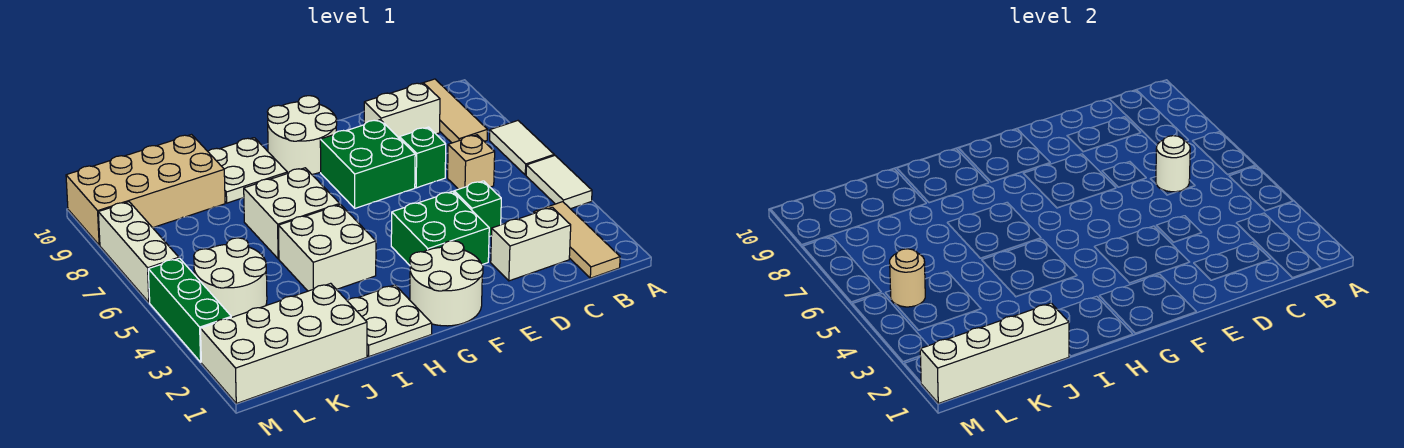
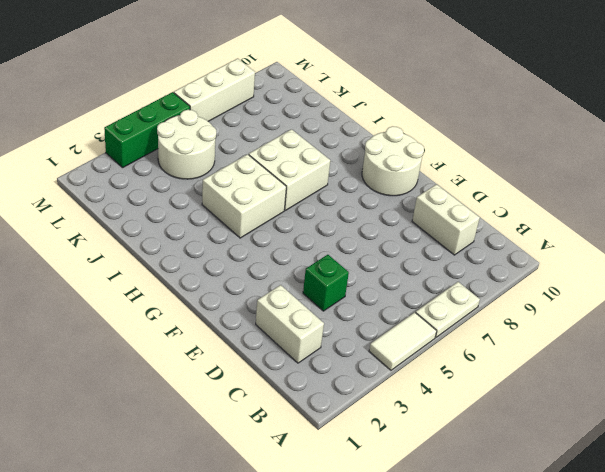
white 1x2 plate [416,282,480,337] -> white 1x2 tile [490,121,554,175]
none -> tan 1x3 tile [534,202,620,278]
none -> tan 1x3 tile [424,79,488,143]
none -> tan 1x1 brick [448,135,495,189]

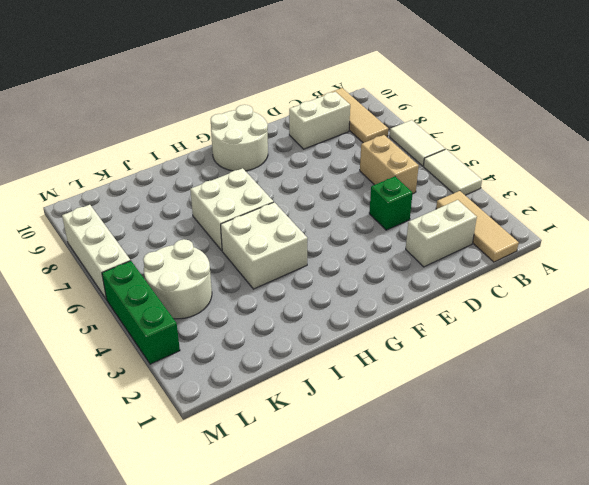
tan 1x2 brick [360,135,419,194] -> tan 1x1 brick [448,135,495,189]
none -> green 1x1 brick [400,127,446,188]
none -> green 2x2 brick [391,191,489,265]
none -> green 2x2 brick [320,120,415,208]

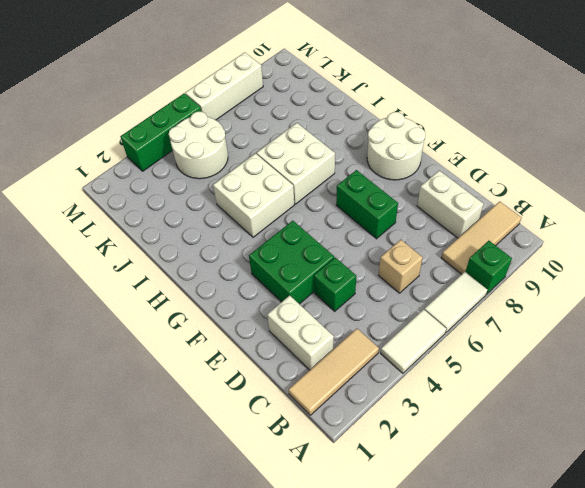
green 1x1 brick [466,241,512,294] -> green 1x1 brick moved to [400,127,446,188]
green 1x2 brick [336,170,398,239] -> green 2x2 brick [320,120,415,208]
none -> white 2x2 round brick [410,241,483,326]
none -> white 2x2 plate [348,285,432,357]
none -> white 2x2 plate [208,138,287,203]

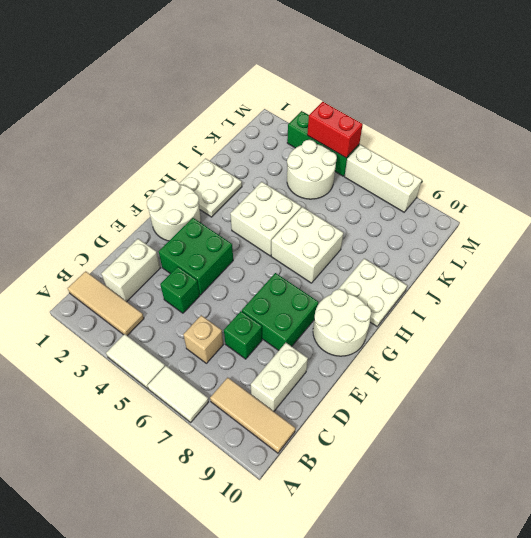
red 1x2 brick [307,102,363,158] -> none
none -> white 2x4 brick [201,283,367,403]
none -> tan 2x4 brick [66,135,225,245]
none -> white 1x1 round brick [1156,136,1190,192]

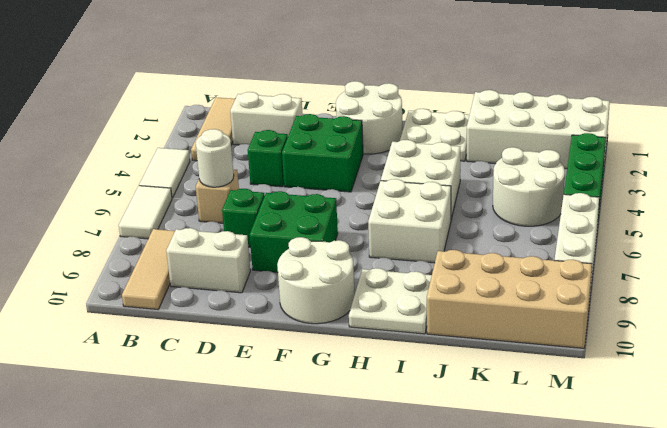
none -> white 1x4 brick [920,303,1069,403]
none -> tan 1x1 round brick [890,249,925,307]

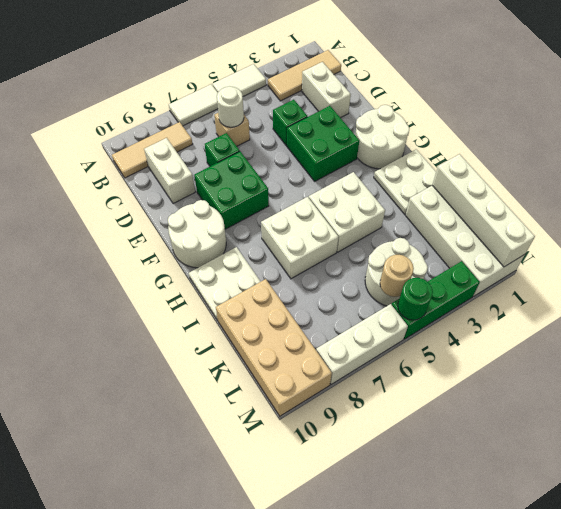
green 1x1 round brick [398,278,433,320] -> none

